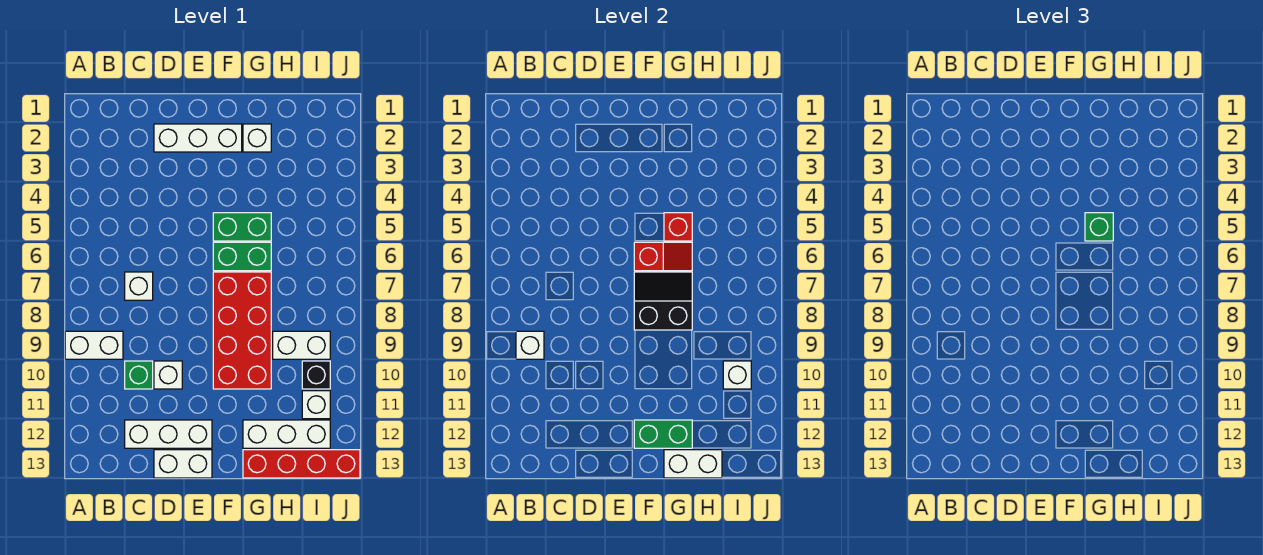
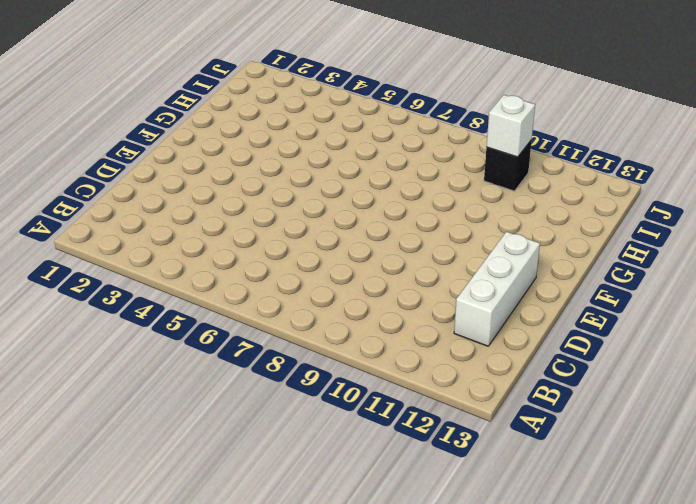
none -> white 1x2 brick [65,331,123,359]
none -> white 1x1 brick [125,272,153,300]
none -> green 1x1 brick [125,361,153,389]

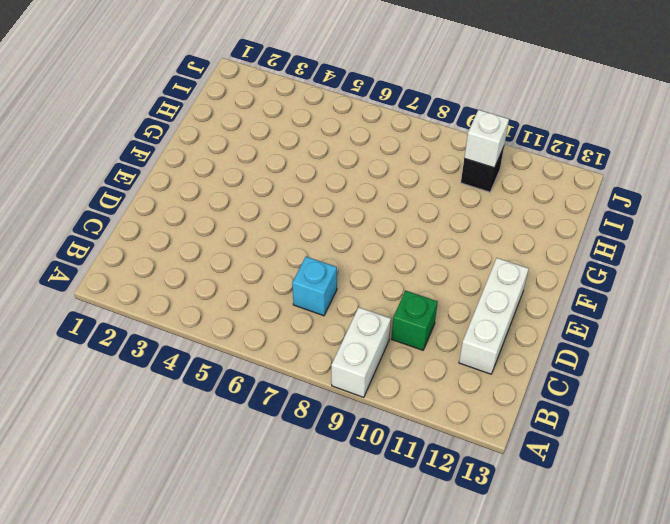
cyan 1x1 brick [292,257,337,316] -> white 1x1 brick [125,272,153,300]
none -> white 1x3 brick [154,124,242,152]
none -> white 1x1 brick [154,361,182,389]
none -> white 1x2 brick [154,450,212,478]

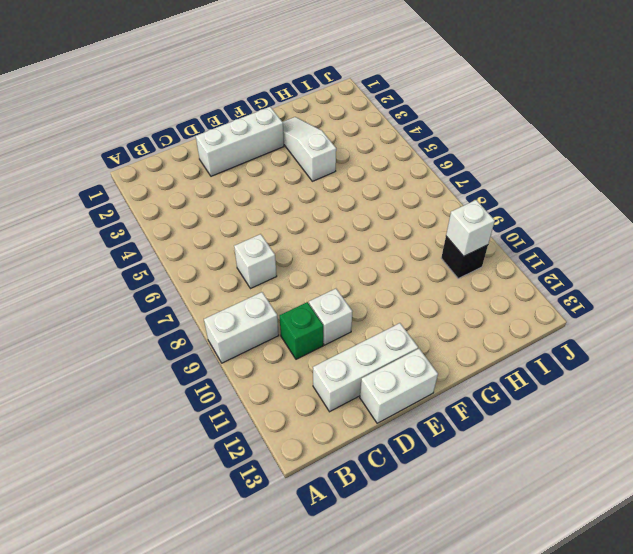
white 1x3 slope [283,117,336,181] -> white 1x1 brick [243,124,271,152]
none -> green 1x2 brick [213,213,271,241]
none -> green 1x2 brick [213,242,271,271]
none -> red 2x4 brick [213,272,271,389]

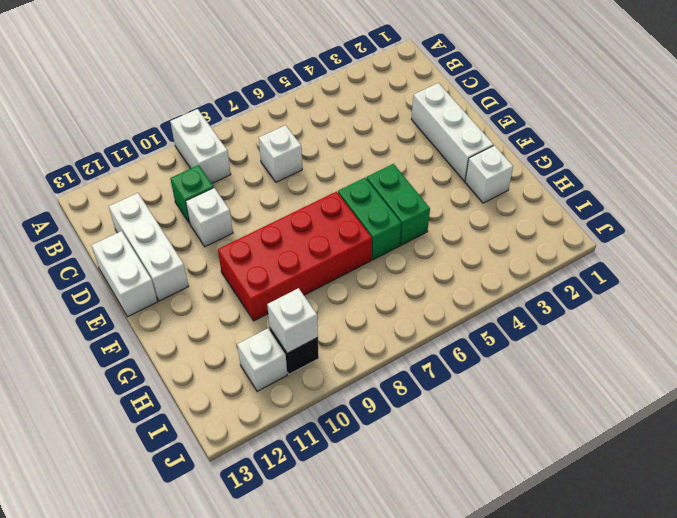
none -> white 1x3 brick [243,420,330,448]
none -> red 1x4 brick [243,450,360,478]
none -> white 1x2 brick [273,331,330,359]

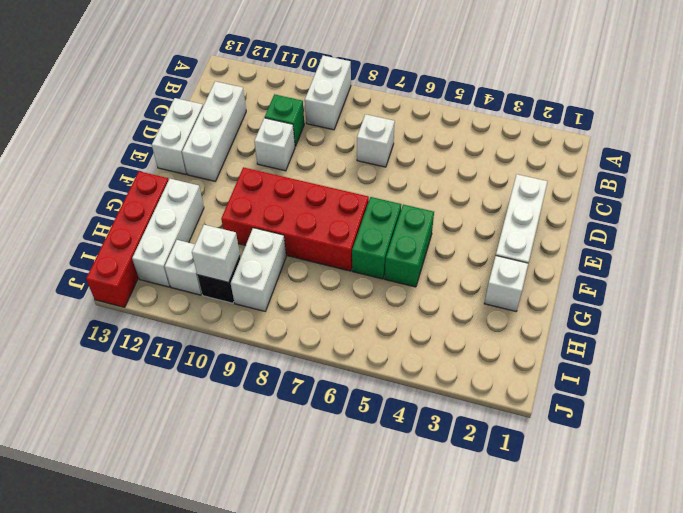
none -> white 1x1 brick [516,331,544,359]
none -> red 1x2 slope [634,242,692,271]
none -> black 2x2 slope [634,272,692,330]

